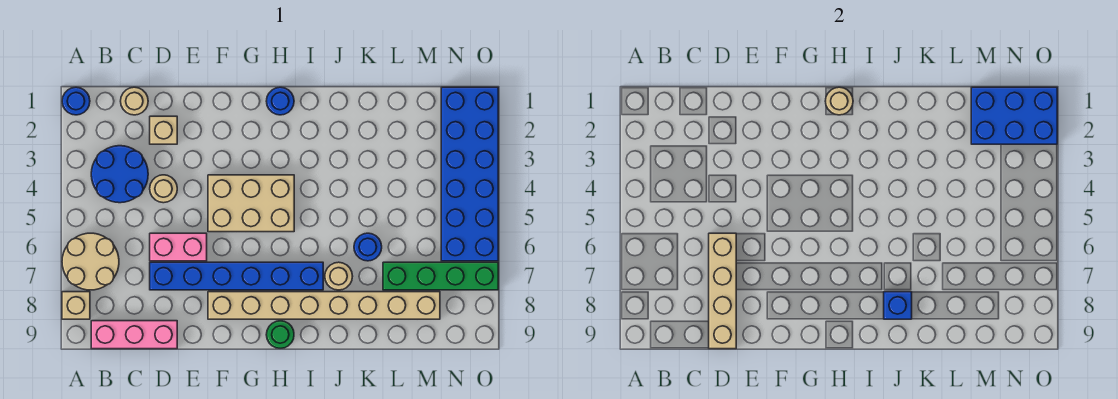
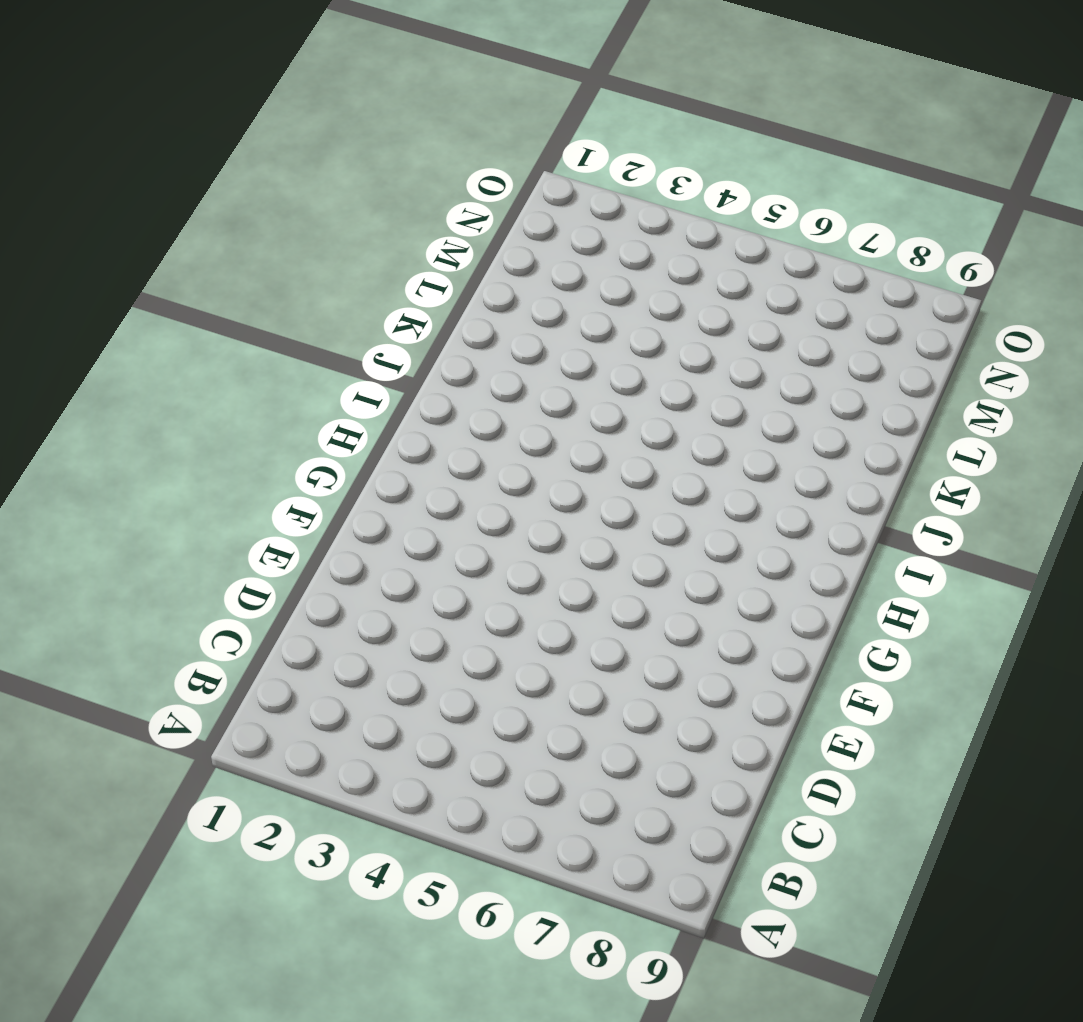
none -> blue 1x1 round brick [62,87,90,115]
none -> tan 2x2 round brick [62,233,119,290]
none -> tan 1x1 brick [62,292,90,319]

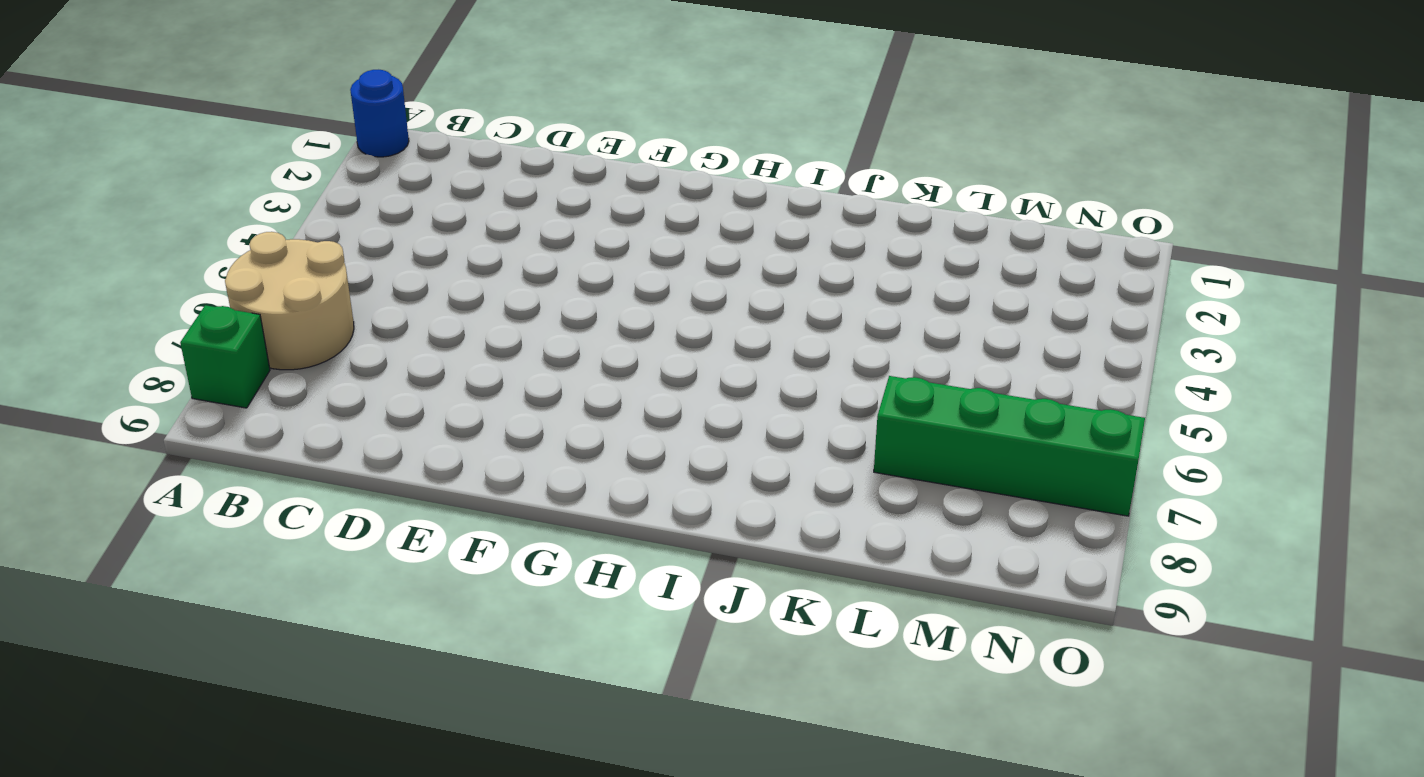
green 1x1 brick [180,305,270,408] -> tan 1x1 brick [62,292,90,319]
none -> blue 2x2 round brick [91,146,148,203]
none -> pink 1x3 brick [91,321,177,349]
none -> tan 1x1 round brick [121,87,148,115]

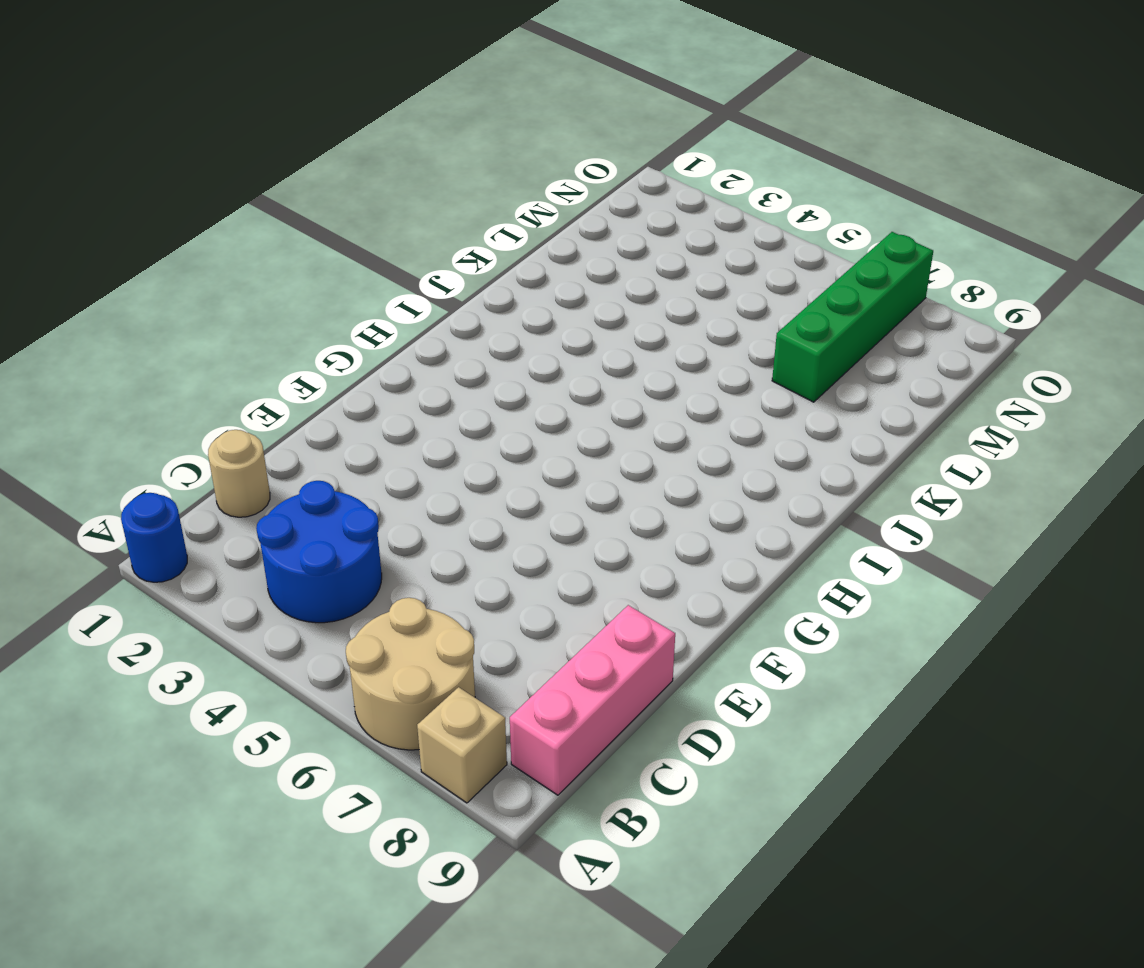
none -> tan 1x1 brick [150,116,177,144]
none -> tan 1x1 round brick [150,175,177,203]
none -> pink 1x2 brick [150,233,207,261]

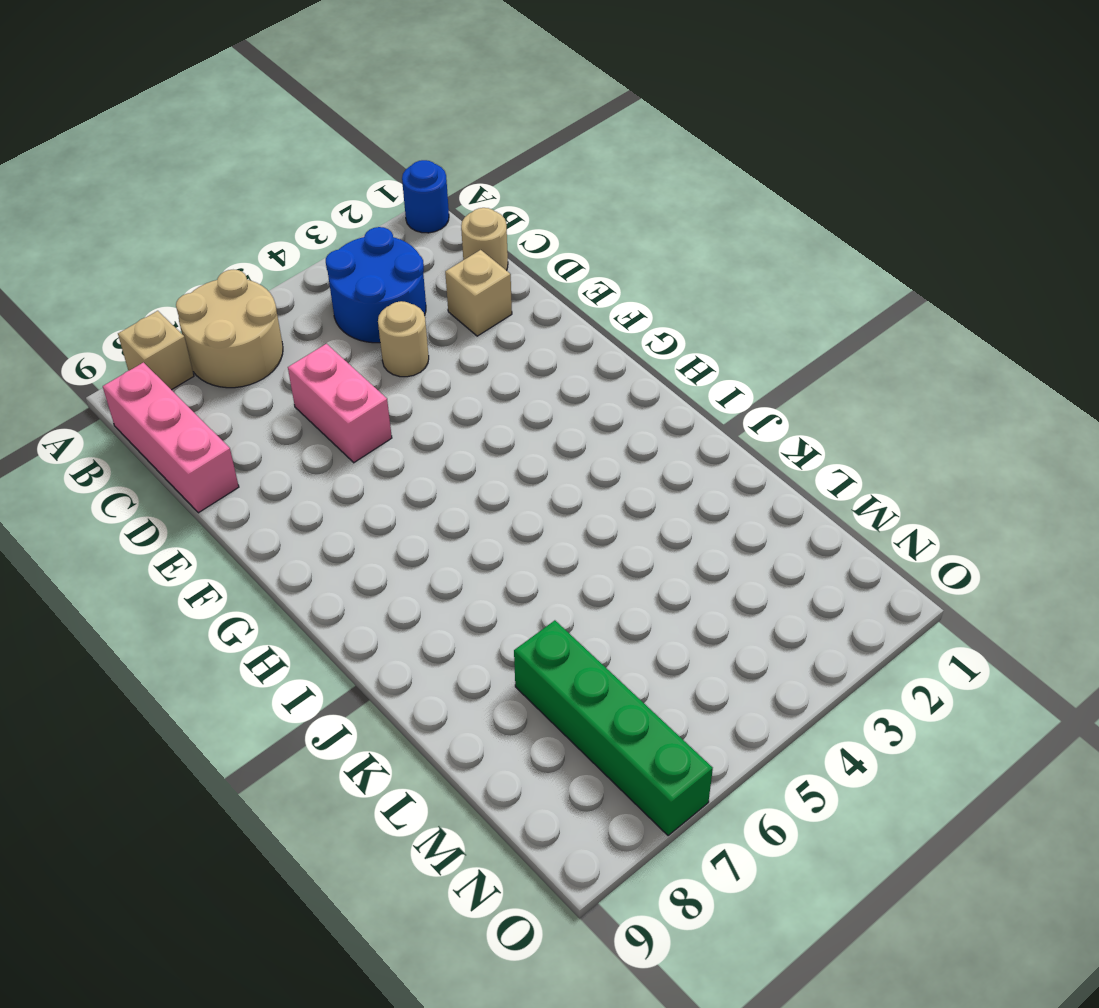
none -> blue 1x6 brick [150,262,323,290]
none -> tan 2x3 brick [208,175,294,232]
none -> tan 1x8 brick [208,292,440,319]

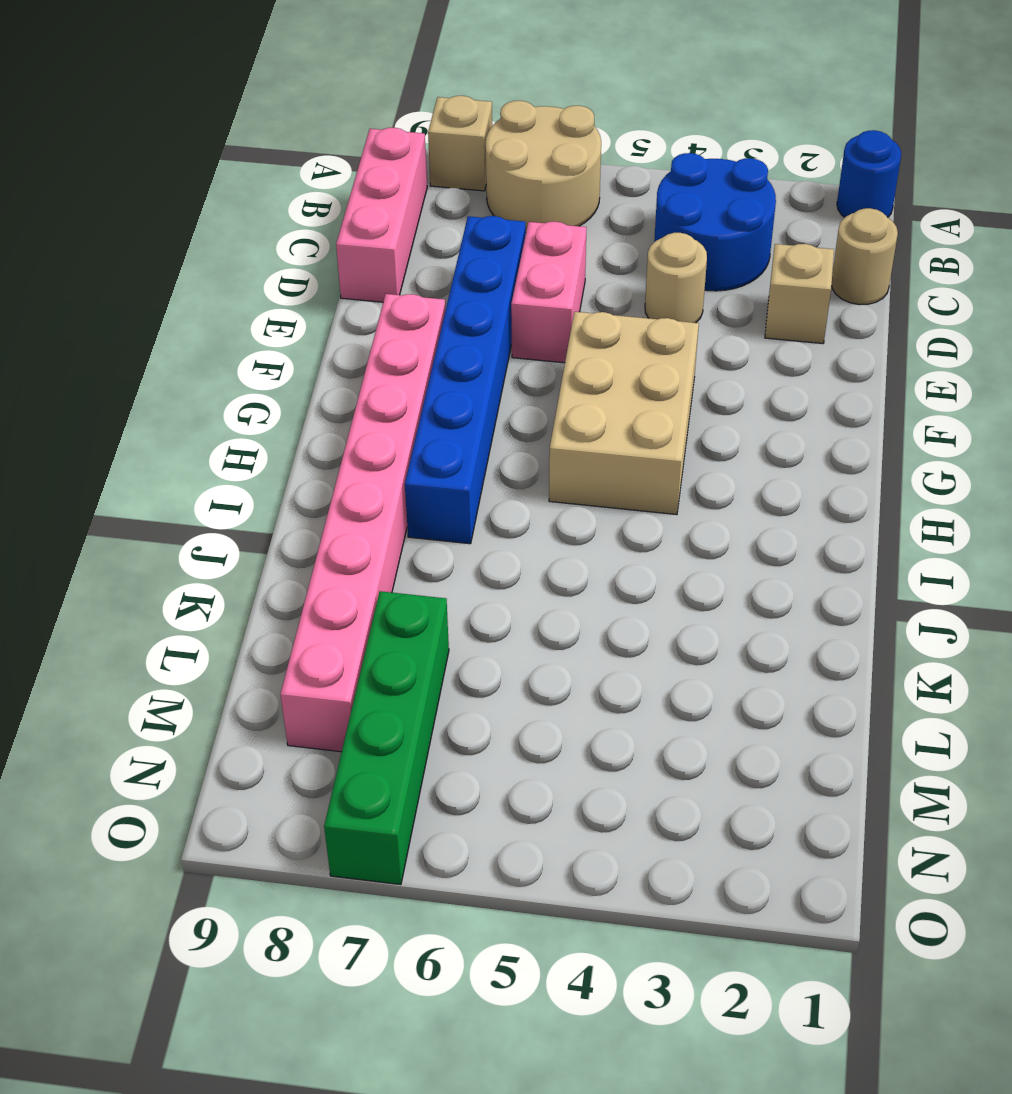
pink 1x8 brick [280,294,445,752] -> tan 1x8 brick [208,292,440,319]
none -> blue 1x1 round brick [266,87,294,115]
none -> green 1x1 round brick [266,321,294,348]
none -> tan 1x1 round brick [325,262,353,290]

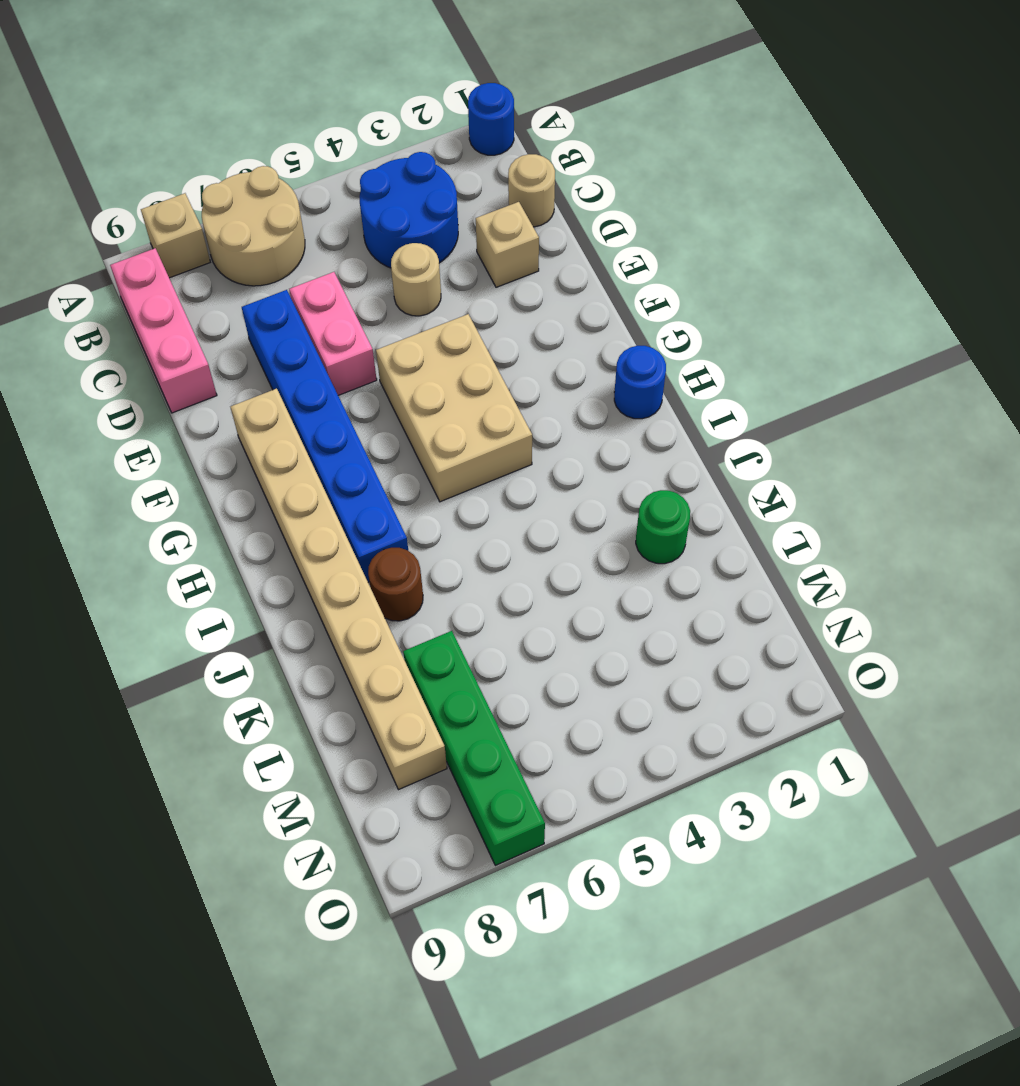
brown 1x1 round brick [368,548,423,621] -> tan 1x1 round brick [325,262,353,290]
green 1x1 round brick [636,490,690,564] -> green 1x1 round brick moved to [266,321,294,348]
none -> blue 1x1 round brick [354,233,382,261]
none -> blue 2x6 brick [441,87,498,261]
none -> tan 1x4 brick [709,233,736,349]

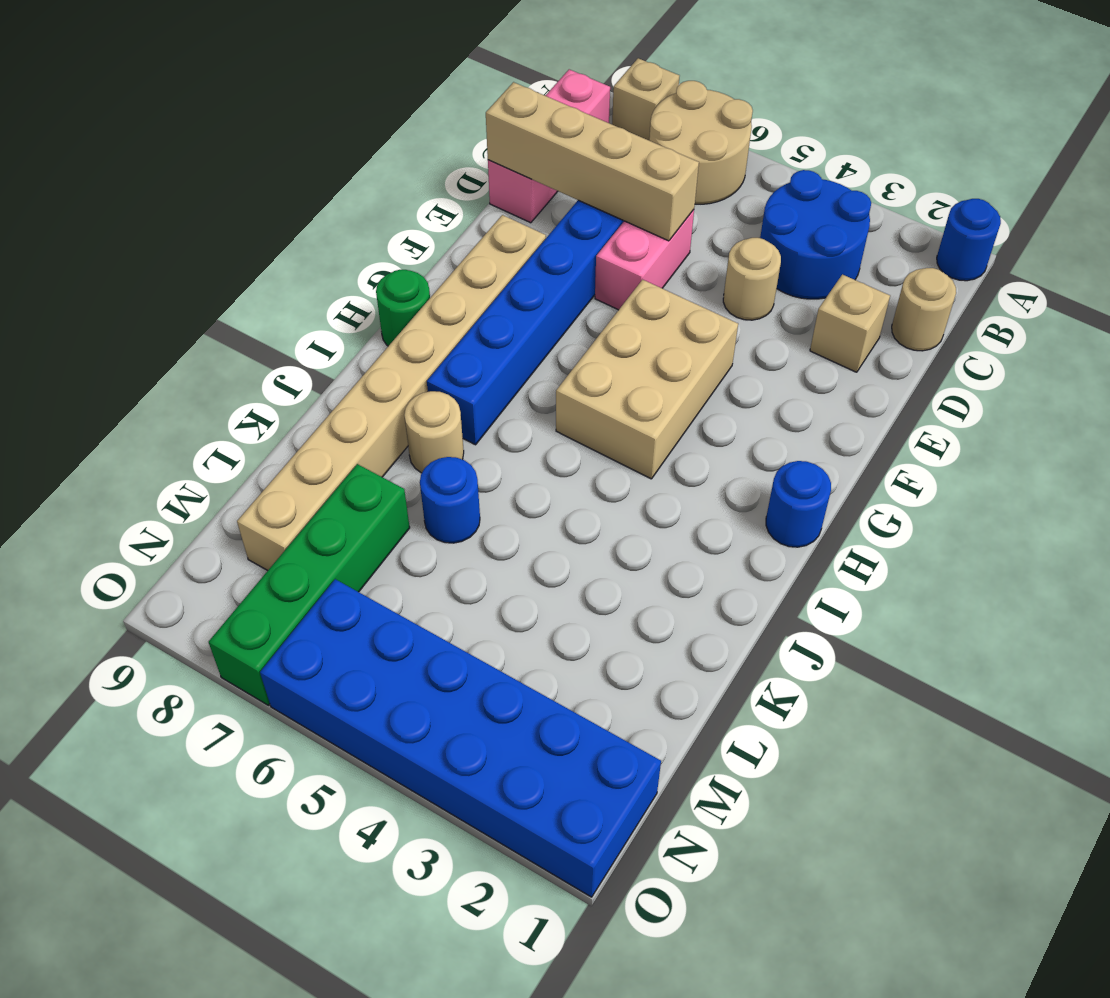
none -> tan 1x1 round brick [825,87,853,115]
none -> blue 1x1 brick [884,292,912,319]
none -> blue 2x3 brick [971,87,1057,144]

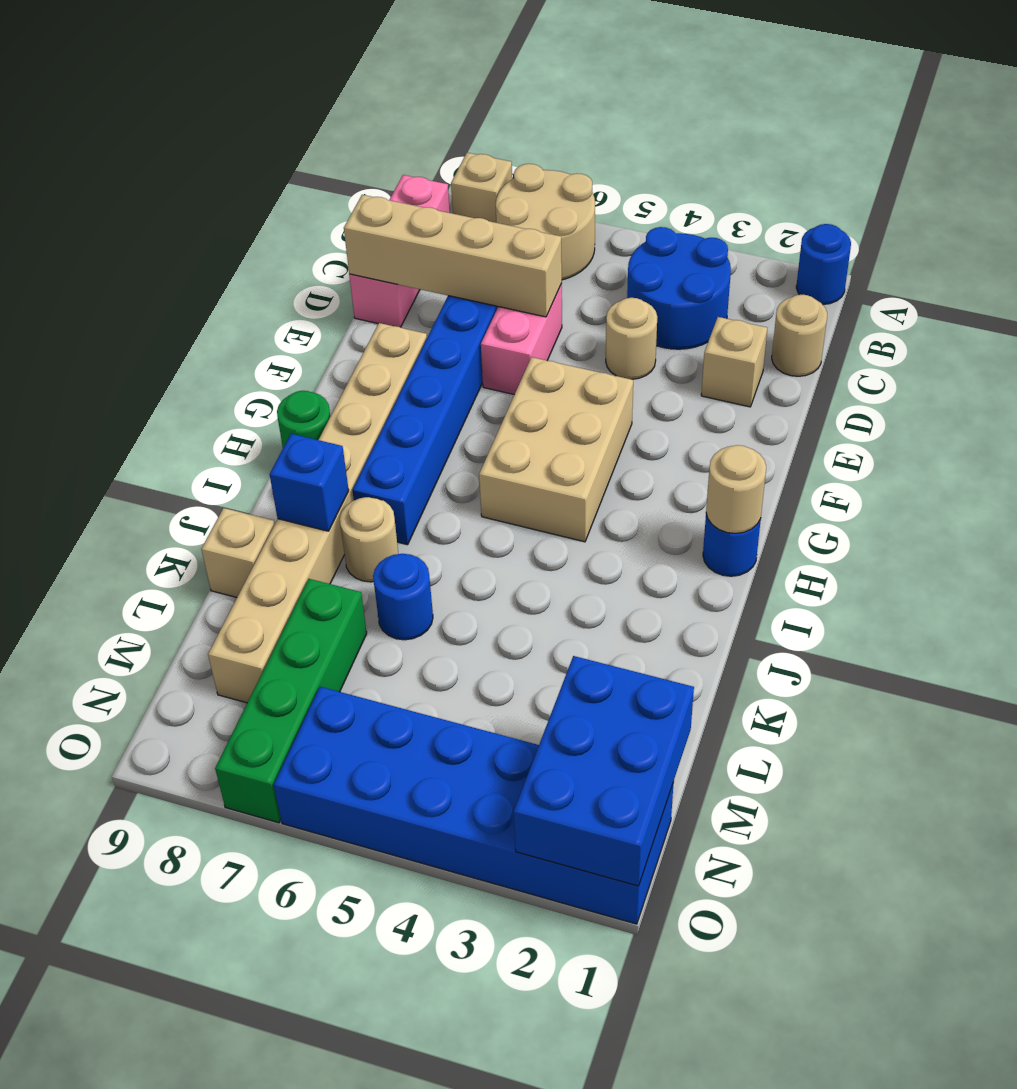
tan 1x1 brick [201,508,275,597] -> none

